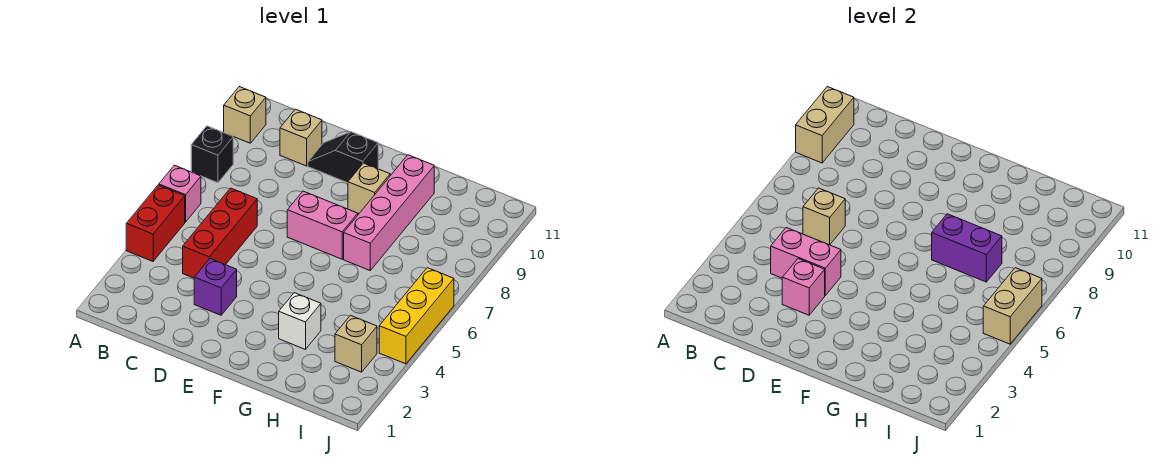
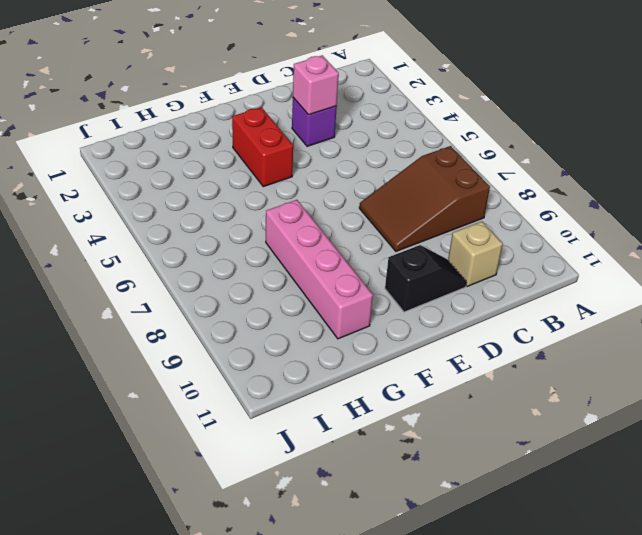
brown 2x3 slope [359,146,490,251] -> none
red 1x2 brick [232,107,293,187] -> red 1x2 brick moved to [126,185,185,261]
none -> pink 1x1 brick [159,165,201,222]
none -> black 1x1 brick [191,126,233,183]
none -> tan 1x1 brick [224,87,266,143]

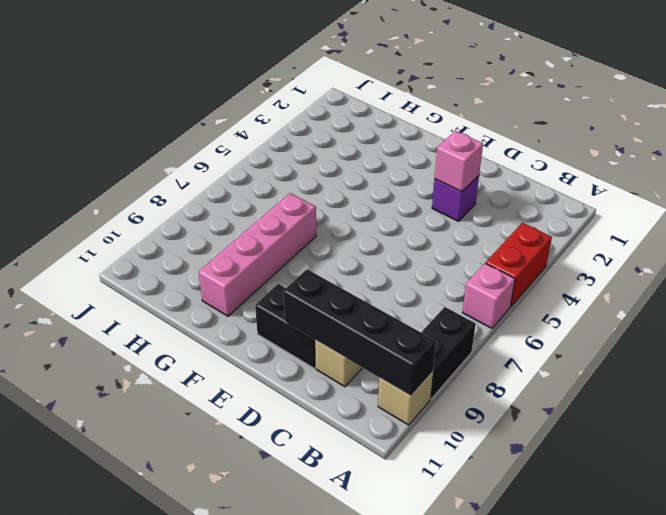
black 1x2 brick [421,307,476,400] -> black 1x1 brick [191,126,233,183]
black 1x4 brick [283,269,436,396] -> tan 1x2 brick [796,87,854,163]
none -> red 1x3 brick [183,188,257,278]
none -> pink 1x2 brick [287,191,358,259]
none -> tan 1x1 brick [348,163,390,213]

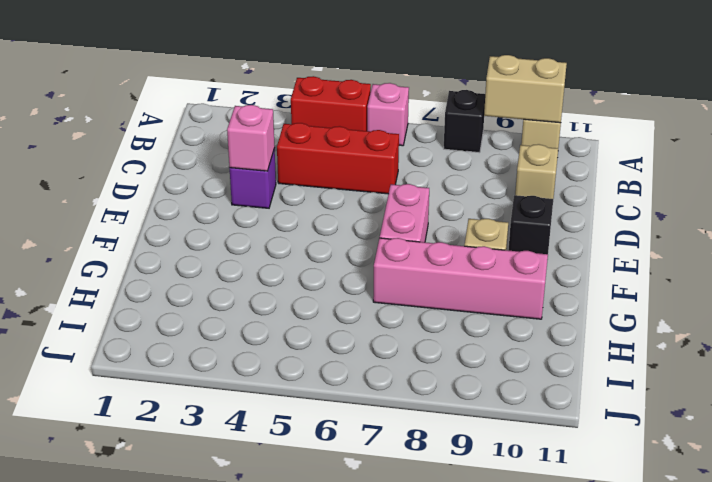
none -> white 1x1 brick [279,293,321,349]
none -> tan 1x1 brick [335,315,377,372]
none -> yellow 1x3 brick [379,268,454,364]

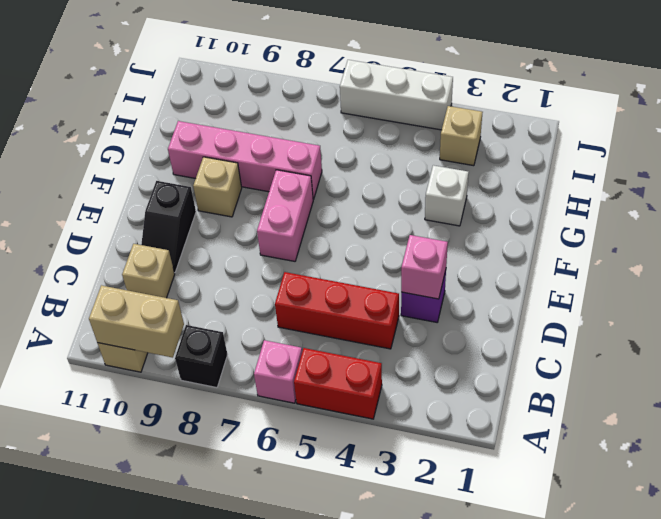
white 1x3 brick [340,60,453,130] -> yellow 1x3 brick [379,268,454,364]
none -> pink 1x2 brick [771,228,841,295]
none -> tan 1x1 brick [803,188,845,245]
none -> purple 1x2 brick [932,214,1002,282]

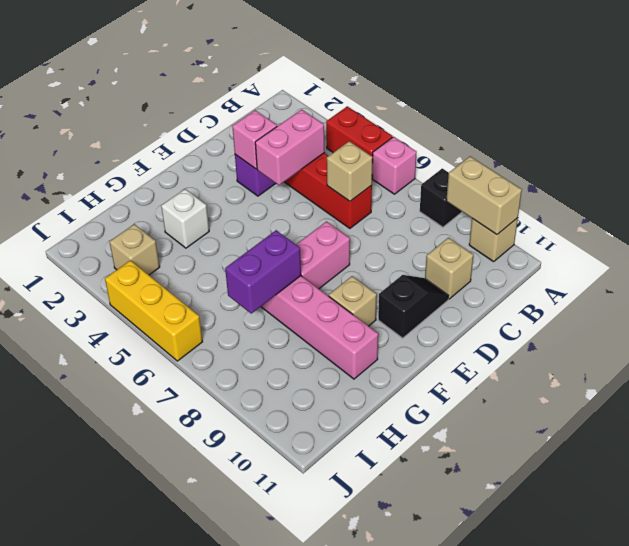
none -> tan 1x2 brick [983,268,1042,344]

